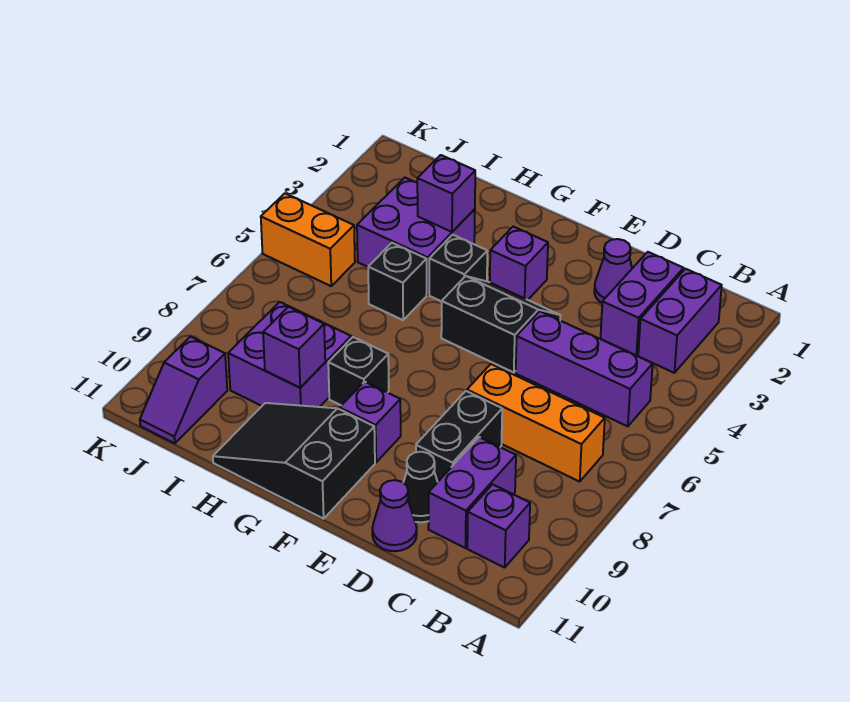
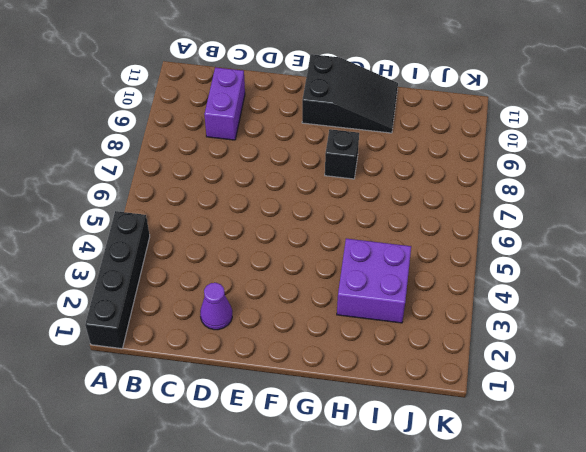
black 1x4 brick [85,211,150,349] -> none
none -> purple 1x2 brick [638,269,722,373]
none -> purple 1x3 brick [516,311,653,426]
none -> orange 1x3 brick [467,364,605,481]

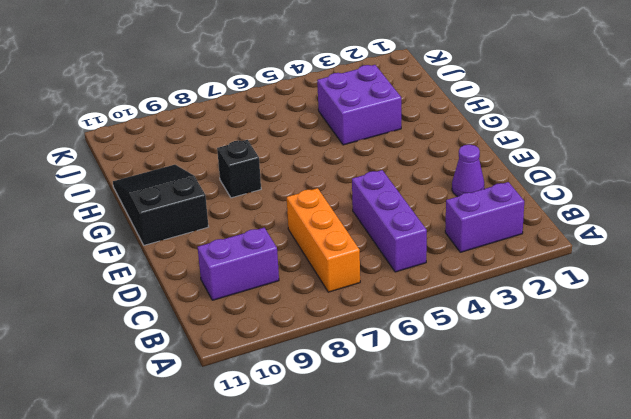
none -> purple 1x1 brick [467,484,530,568]
none -> purple 1x2 brick [601,252,684,355]
none -> black 1x2 brick [416,391,502,482]

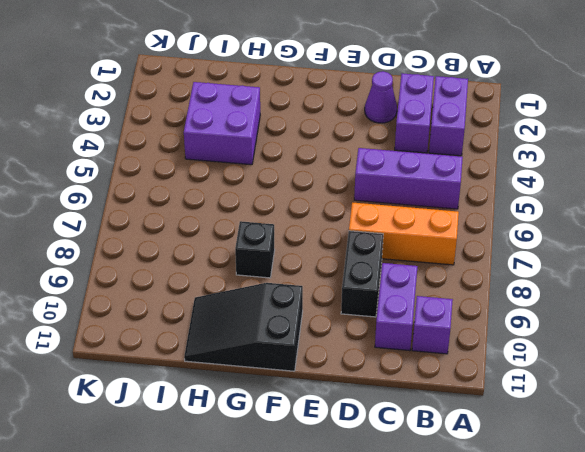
none -> black 1x1 cone [403,452,437,522]
none -> purple 1x1 cone [372,480,417,551]
none -> black 2x2 slope [441,276,561,372]

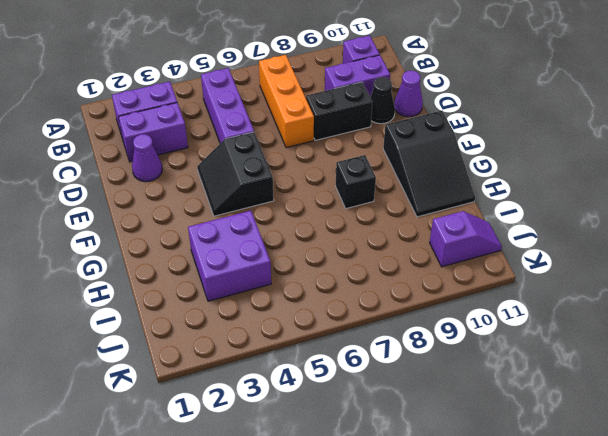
none -> purple 1x1 brick [490,227,548,300]
none -> purple 1x1 brick [340,382,401,462]
none -> black 1x1 brick [429,235,487,302]

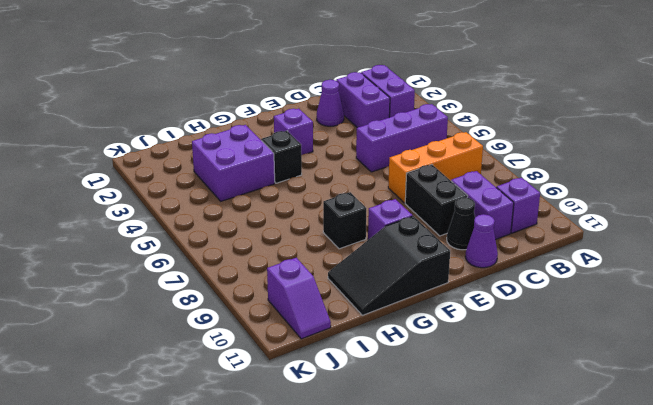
none -> black 2x2 slope [441,276,561,372]
none -> black 1x1 brick [368,243,427,320]
none -> purple 2x2 brick [228,302,351,407]

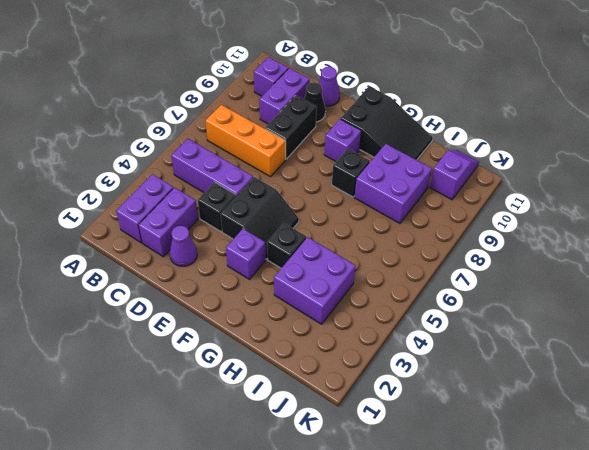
black 1x1 brick [198,182,236,232] -> black 1x1 brick moved to [368,243,427,320]
black 2x2 slope [221,177,299,259] -> black 2x2 slope turned to [441,276,561,372]
none -> orange 1x2 brick [261,193,355,286]
none -> purple 1x1 brick [417,155,475,232]
none -> purple 1x1 brick [263,307,325,388]

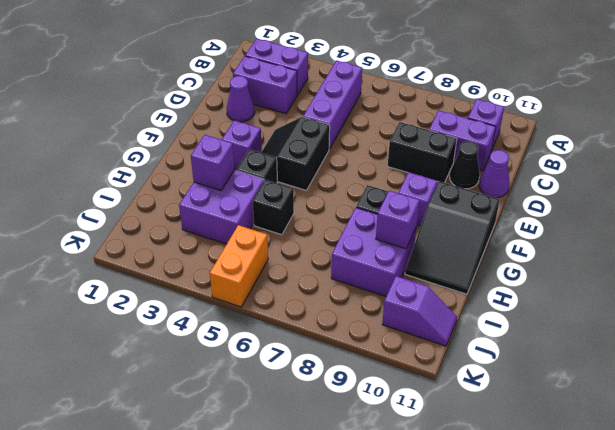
none -> orange 1x3 brick [467,364,605,481]

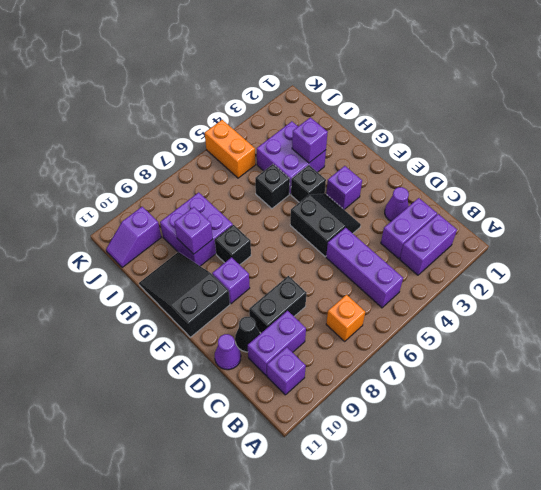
orange 1x1 brick [326,295,365,341] -> orange 1x3 brick [467,364,605,481]

